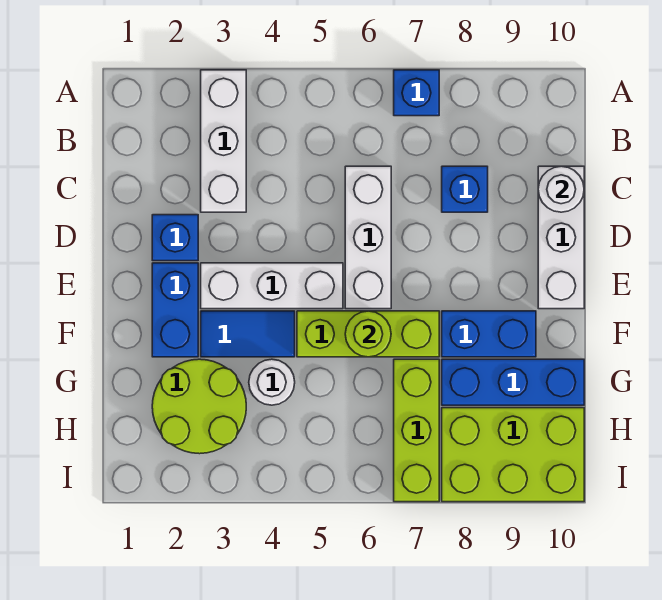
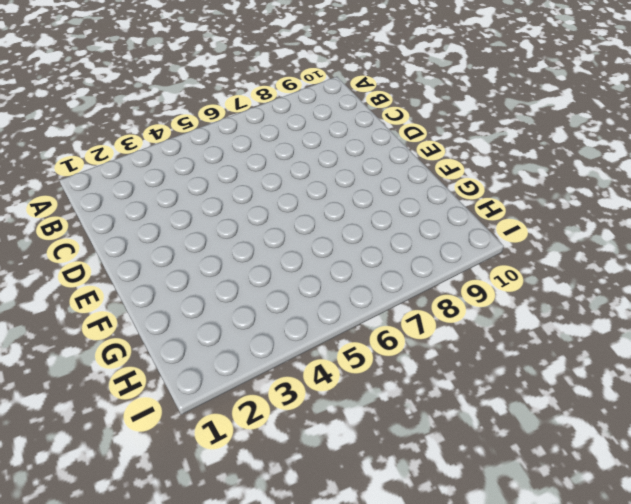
none -> white 1x3 brick [201,70,246,212]
none -> blue 1x1 brick [394,70,439,116]
none -> white 1x3 brick [345,166,391,309]

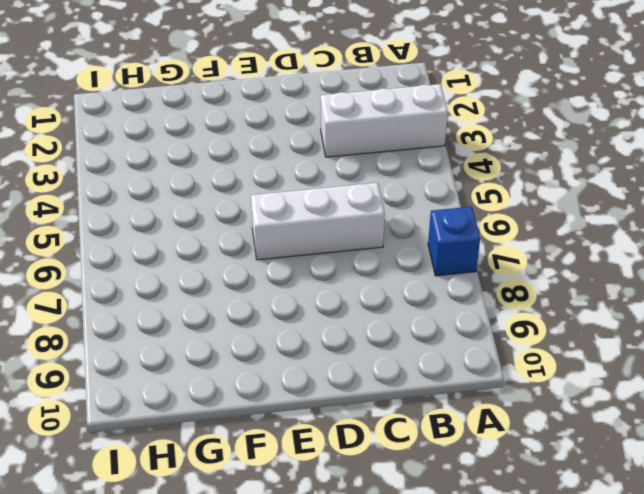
none -> blue 1x1 brick [442,166,488,212]
none -> white 1x3 brick [538,166,584,309]
none -> blue 1x1 brick [152,215,198,261]

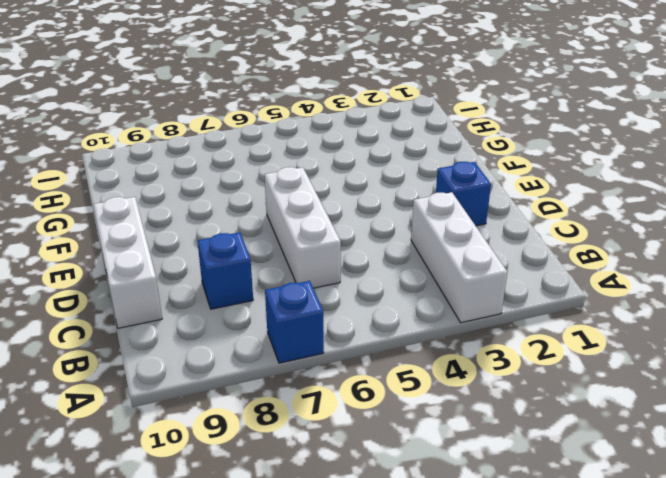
none -> blue 1x2 brick [152,263,198,357]
none -> white 1x3 brick [201,263,343,309]
none -> blue 1x2 tile [201,311,295,357]

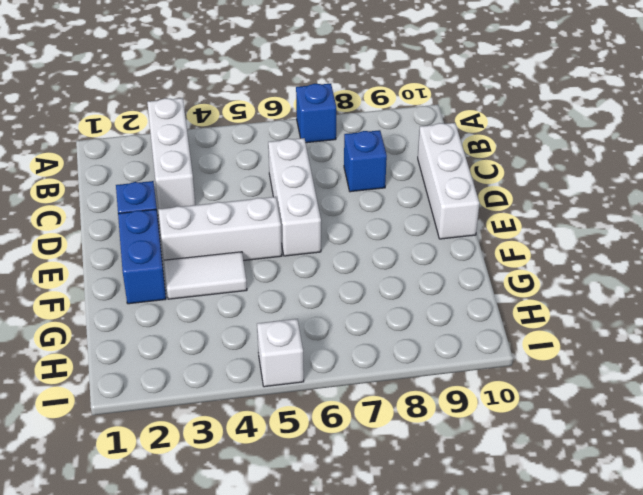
white 1x2 tile [164,252,247,299] -> blue 1x2 tile [201,311,295,357]
white 1x1 brick [257,319,304,387] -> none
none -> lime 1x3 brick [297,311,439,357]
none -> blue 1x2 brick [442,311,536,357]
none -> lime 2x2 round brick [152,359,246,454]

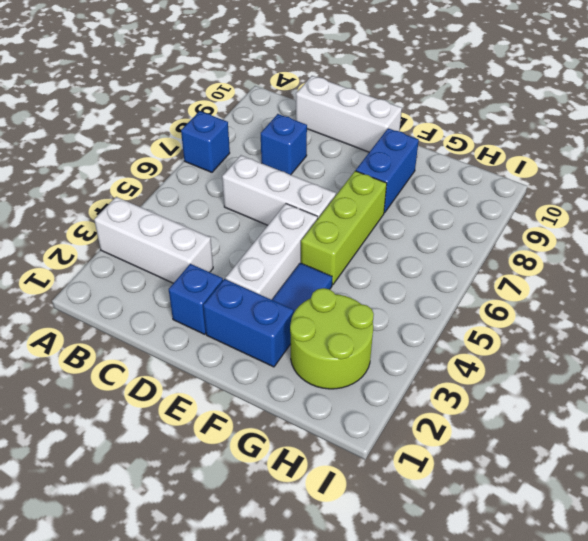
none -> white 1x1 round brick [249,359,295,405]
none -> lime 1x3 brick [394,359,439,502]
none -> blue 1x3 brick [442,359,584,405]

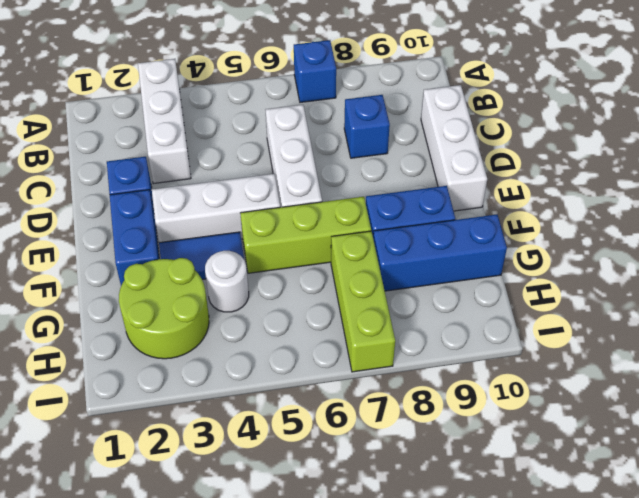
none -> lime 2x3 brick [442,408,584,502]
none -> white 1x1 round brick [538,166,584,212]
none -> lime 1x1 round brick [345,311,391,357]

